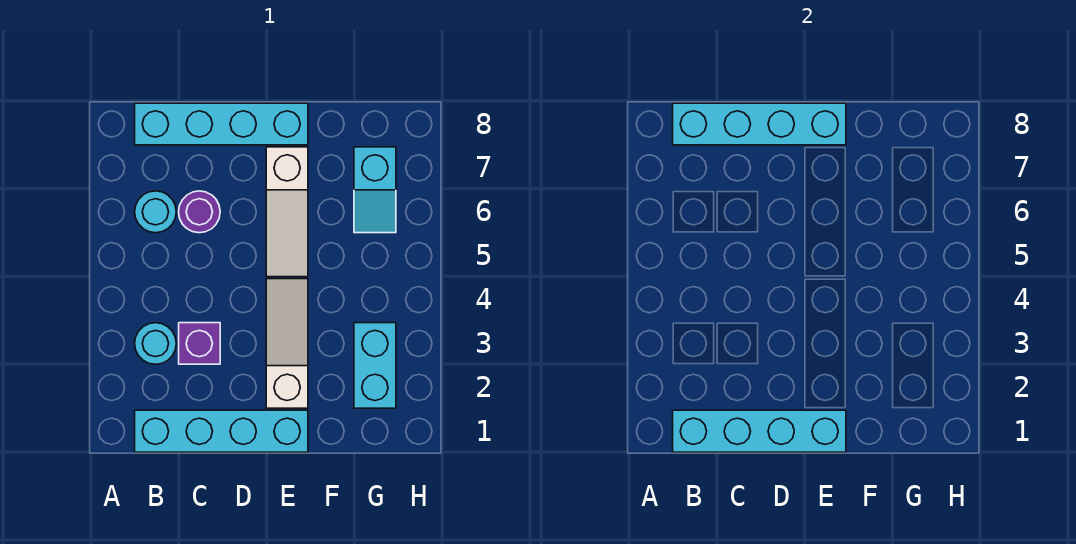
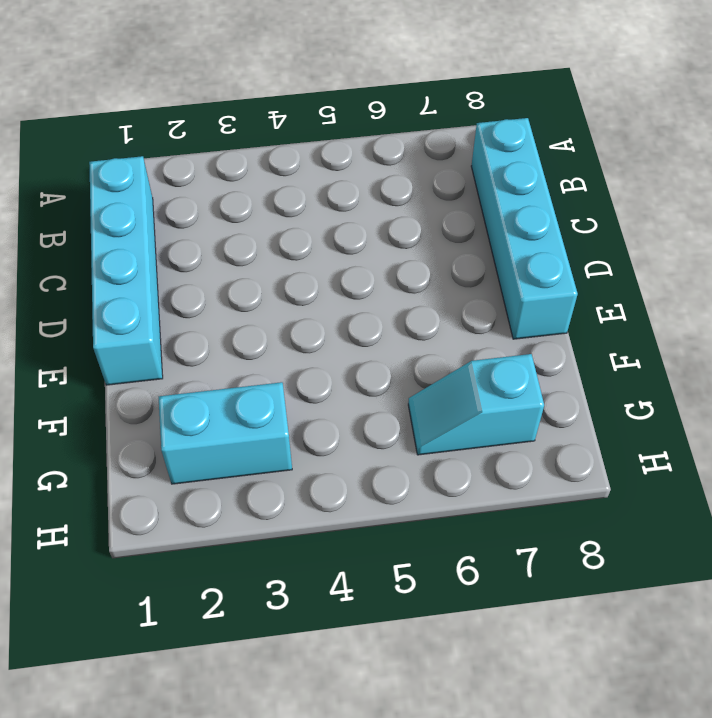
none -> cyan 1x1 round brick [135,323,176,364]
none -> cyan 1x1 round brick [135,191,176,233]
none -> purple 1x1 brick [179,323,220,364]

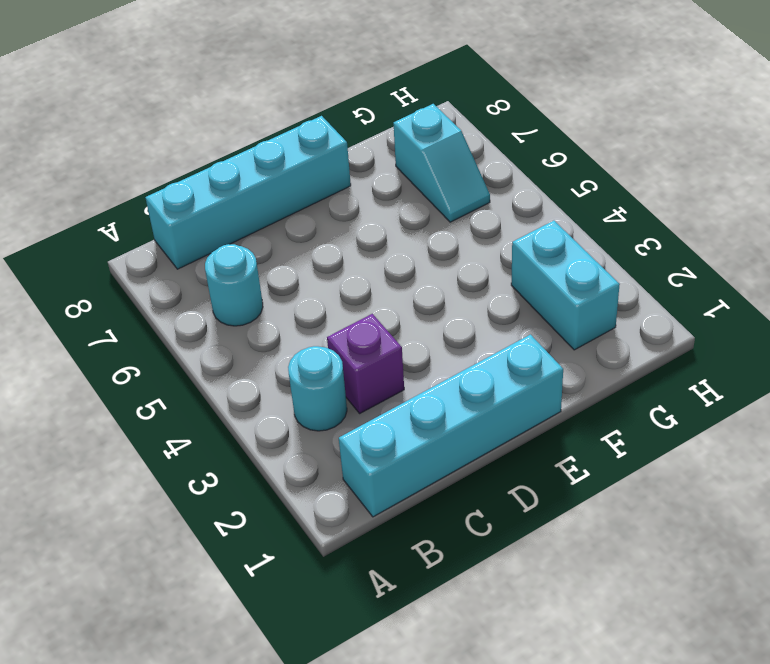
none -> purple 1x1 round brick [179,191,220,233]
none -> white 1x3 slope [266,279,308,408]
none -> white 1x3 slope [266,147,308,277]

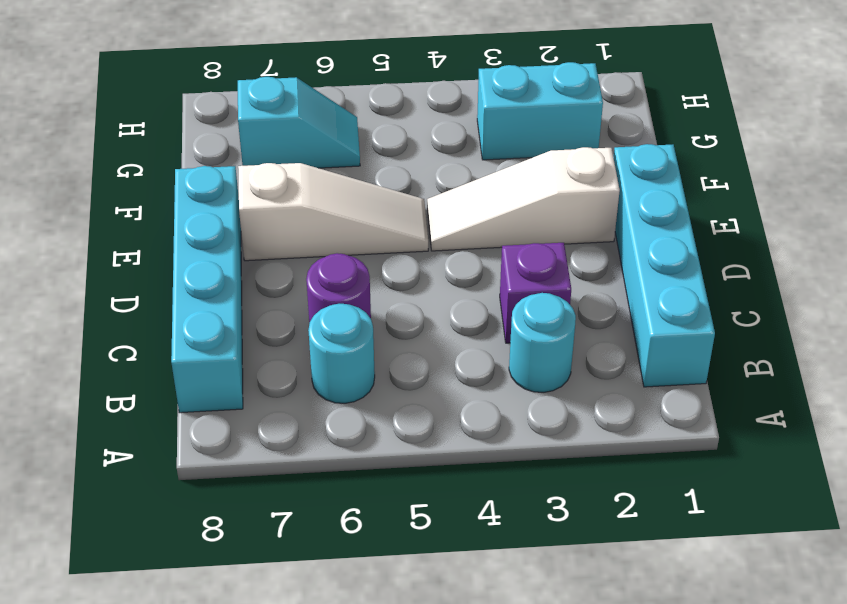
none -> cyan 1x4 brick [673,410,846,452]
none -> cyan 1x4 brick [673,103,846,145]

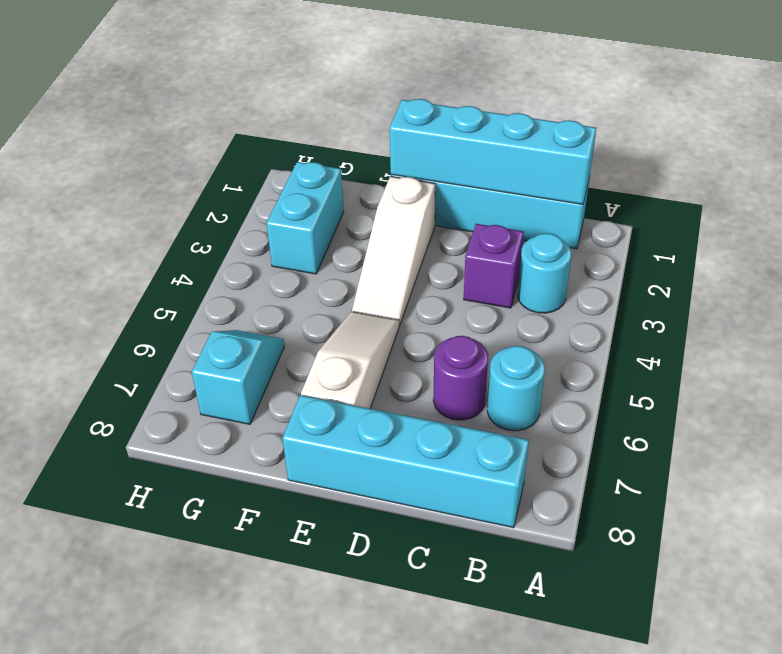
none -> cyan 1x4 brick [673,103,846,145]

